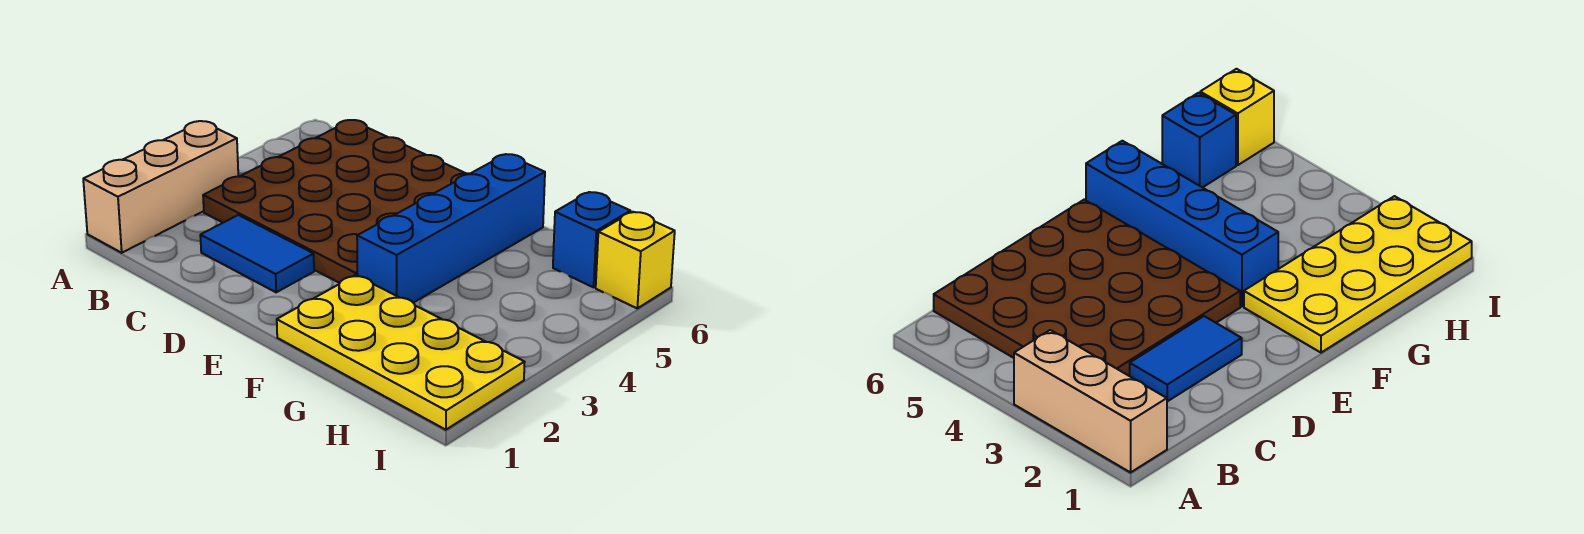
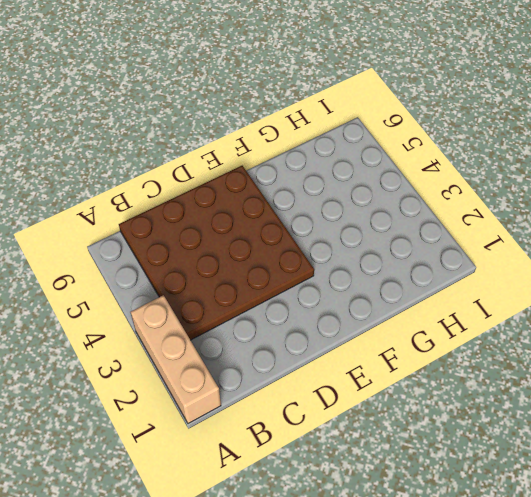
none -> blue 1x2 tile [200,215,314,292]
none -> yellow 2x4 plate [277,275,525,430]

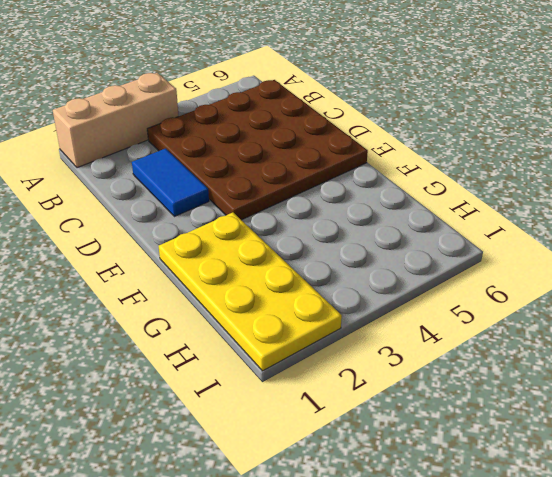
none -> blue 1x4 brick [357,154,545,303]
none -> blue 1x1 brick [553,192,630,287]

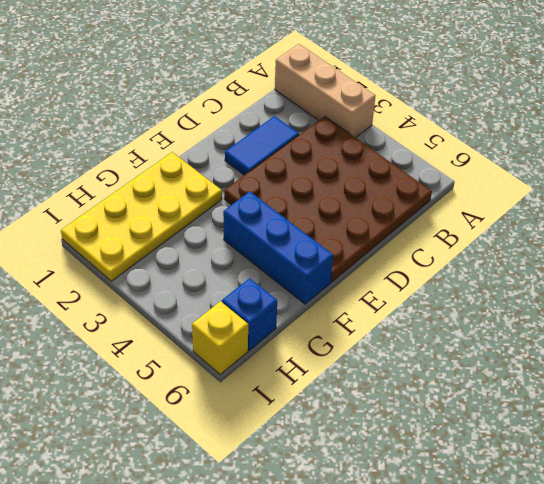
blue 1x3 brick [223,191,333,304] -> blue 1x4 brick [357,154,545,303]

